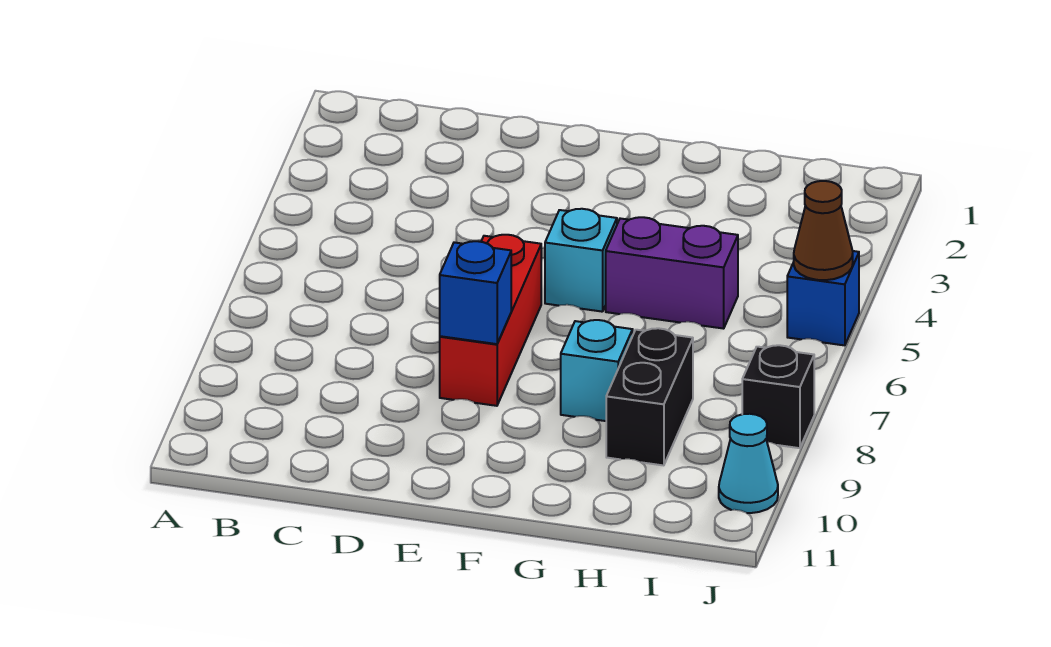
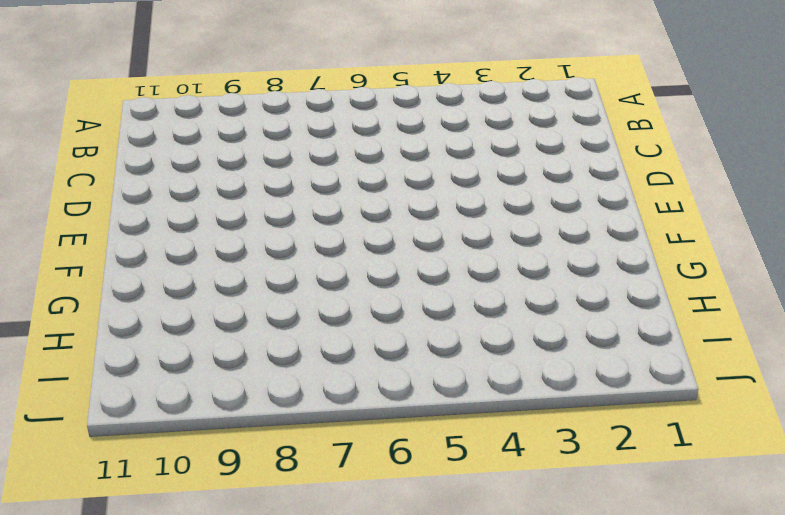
none -> red 1x3 brick [440,235,541,406]
none -> cyan 1x1 brick [545,209,617,312]

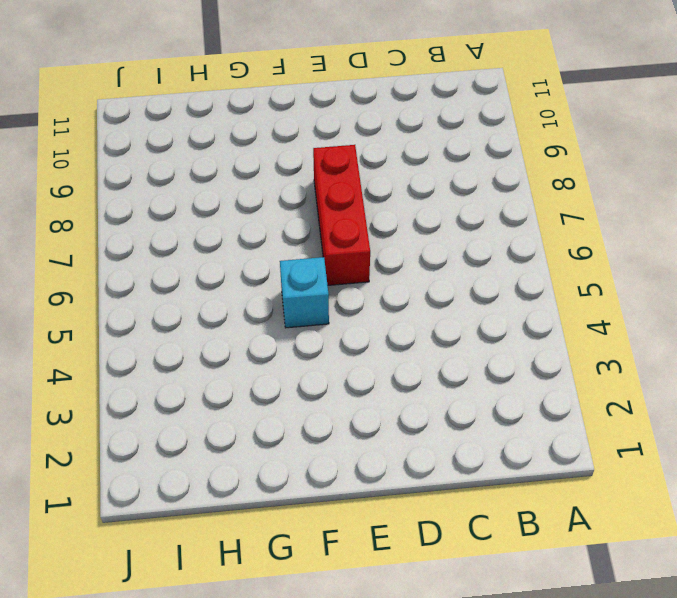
none -> purple 1x2 brick [606,217,738,329]
none -> cyan 1x1 brick [561,320,633,421]

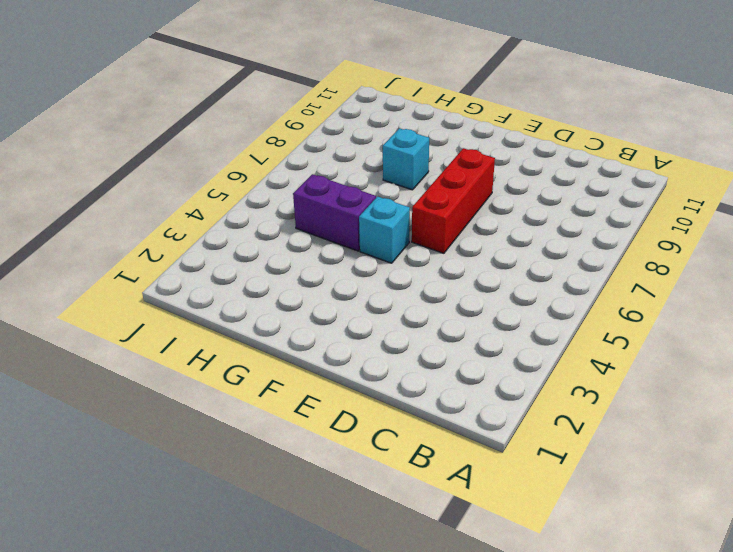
none -> black 1x2 brick [606,328,693,465]
none -> blue 1x1 brick [787,251,859,345]

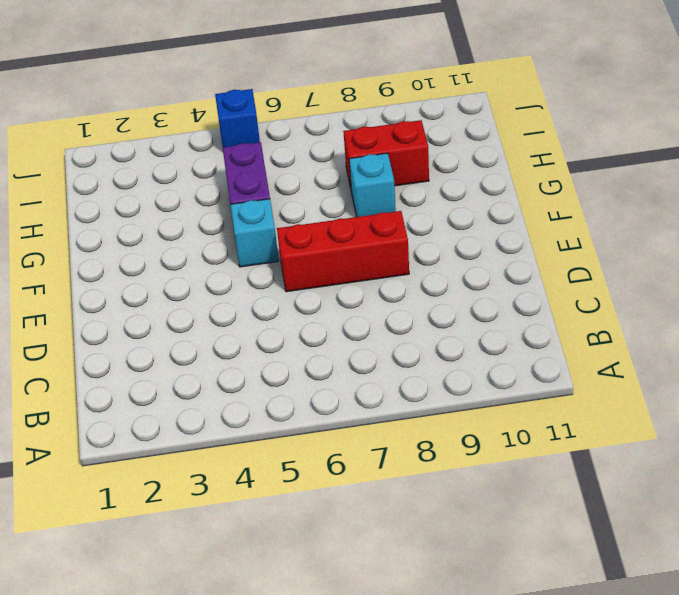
red 1x2 brick [343,120,429,192] -> black 1x2 brick [606,328,693,465]
none -> black 1x1 brick [742,345,814,448]
none -> cyan 1x1 cone [719,414,778,513]

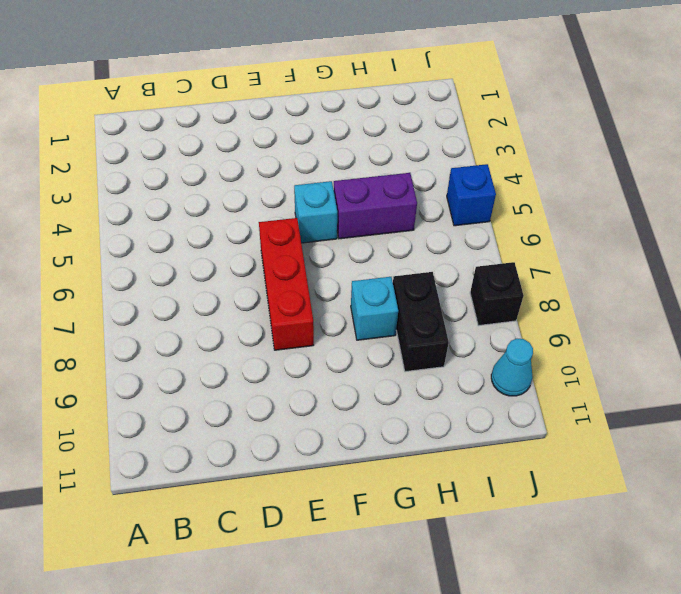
none -> blue 1x1 brick [440,241,511,344]
none -> brown 1x1 cone [794,181,853,280]

